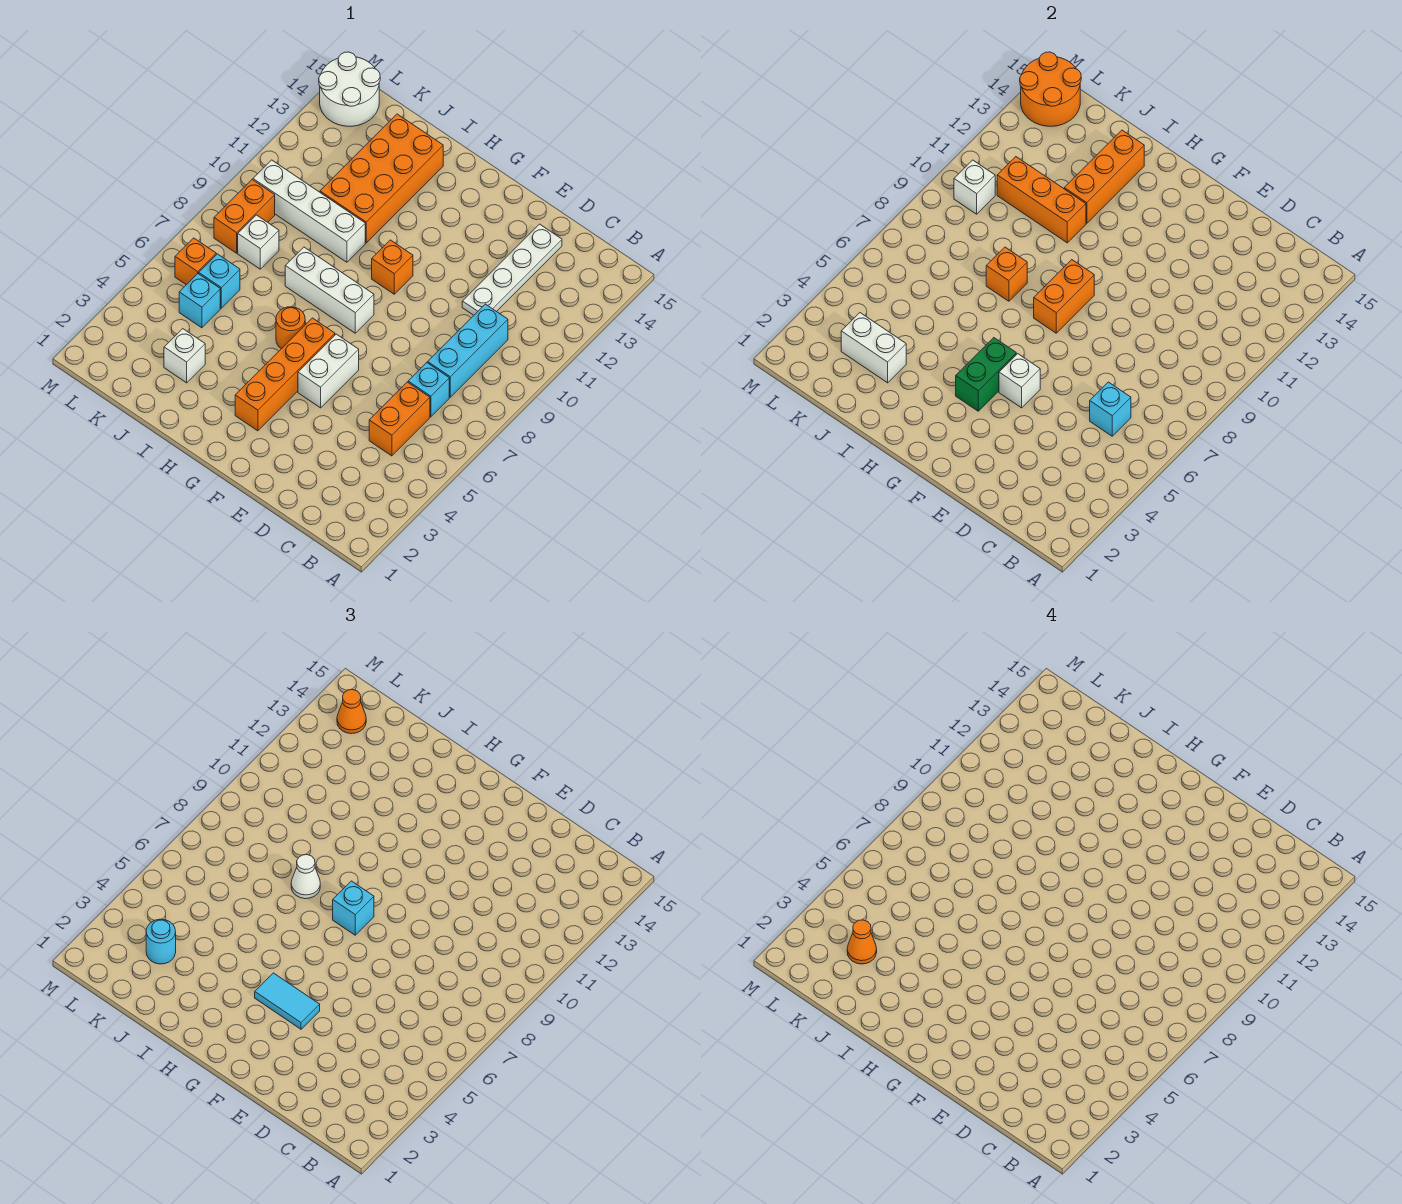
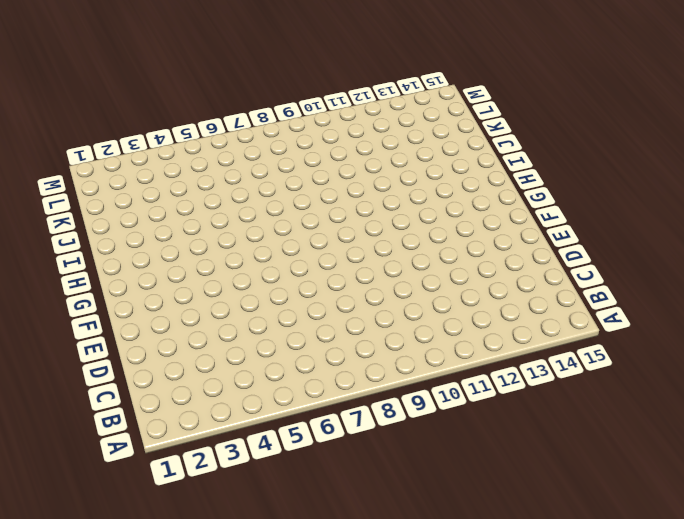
none -> orange 1x2 brick [369,382,430,456]
none -> cyan 1x1 brick [408,363,449,417]
none -> cyan 1x3 brick [428,304,508,397]
none -> white 1x4 plate [462,224,562,315]

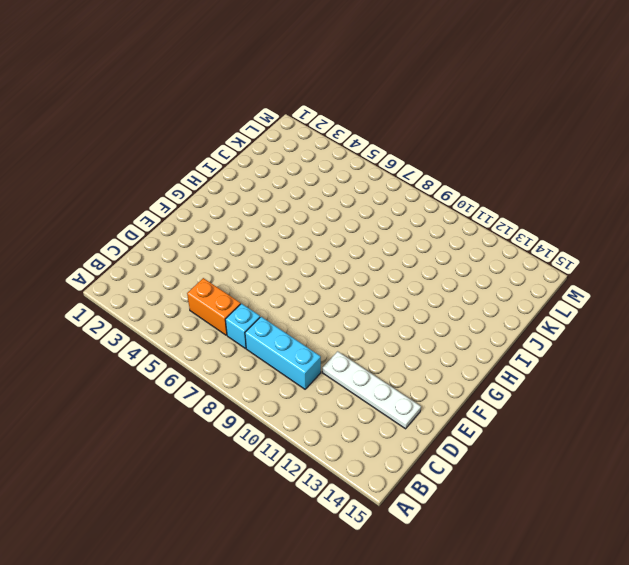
none -> white 1x2 brick [298,334,359,408]
none -> orange 1x4 brick [235,318,335,431]
none -> white 1x3 brick [285,247,374,333]
none -> orange 1x1 brick [372,240,413,294]

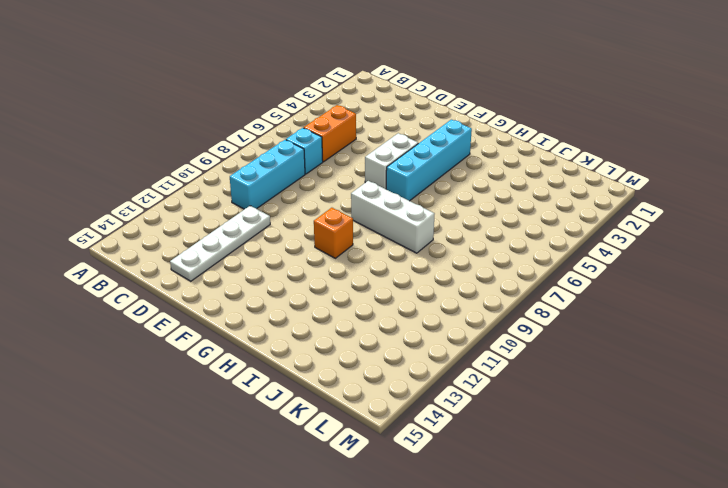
cyan 1x4 brick [386,120,472,201] -> orange 1x4 brick [235,318,335,431]
none -> orange 1x1 round brick [276,307,305,349]
none -> white 1x4 brick [253,160,365,262]
none -> orange 2x4 brick [320,114,443,243]
none -> white 1x1 brick [164,329,205,383]

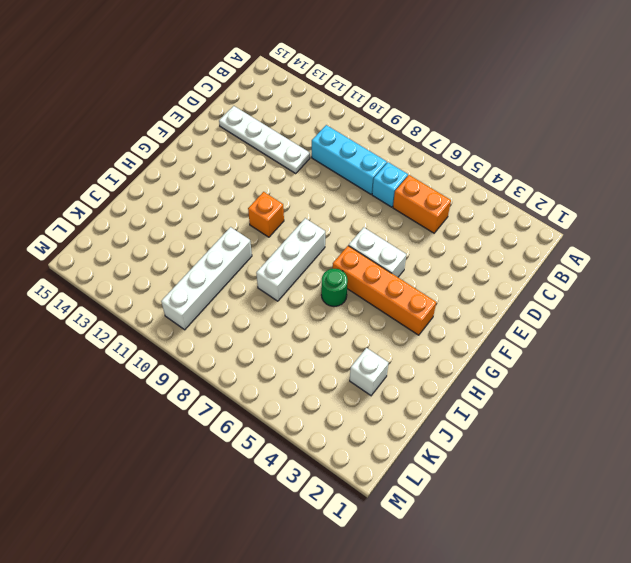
green 1x1 round brick [321,269,348,306] -> orange 1x1 round brick [276,307,305,349]
none -> orange 2x4 brick [320,114,443,243]
none -> cyan 1x1 brick [179,274,220,328]
none -> cyan 1x1 brick [199,254,240,308]
none -> white 1x1 brick [238,215,279,269]

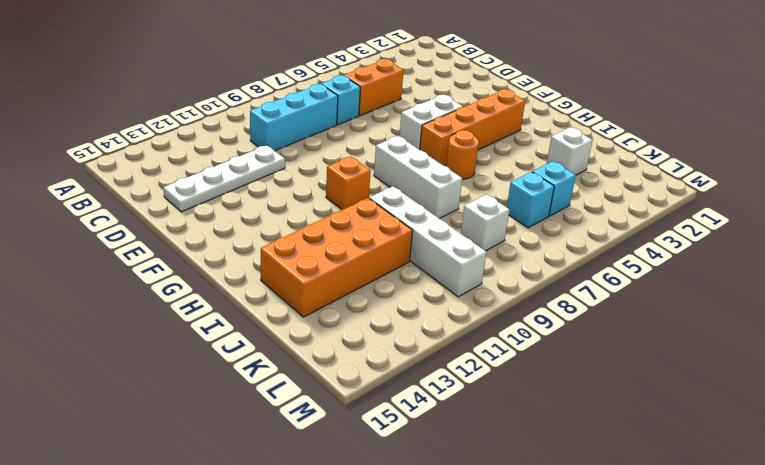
none -> orange 1x1 brick [175,238,216,285]
none -> orange 1x2 brick [214,180,275,253]
none -> white 2x2 round brick [319,52,380,126]
none -> cyan 1x1 brick [1090,382,1131,436]

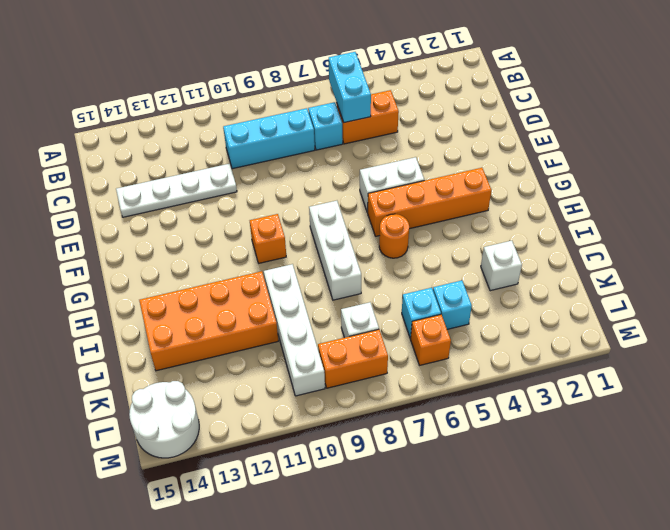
cyan 1x2 brick [329,52,371,123] -> cyan 1x1 brick [1090,382,1131,436]
none -> white 1x1 brick [999,354,1040,408]
none -> green 1x2 brick [956,338,1016,411]
none -> orange 1x2 brick [1034,260,1094,333]
none -> orange 1x1 brick [986,247,1027,301]

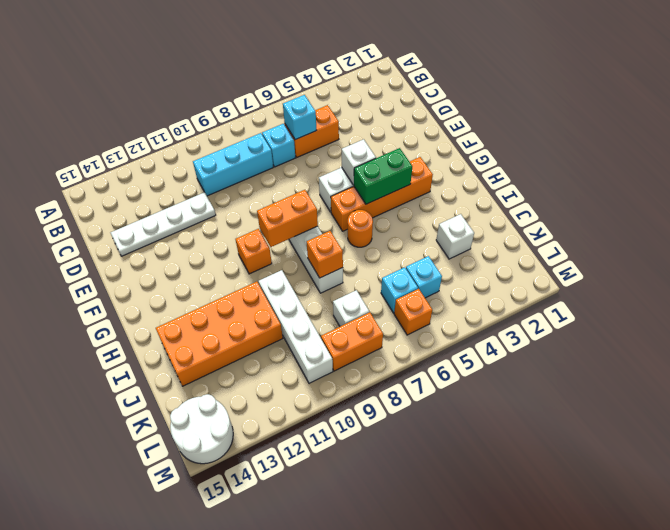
none -> orange 1x3 brick [997,157,1086,243]
none -> orange 1x3 brick [1064,130,1144,223]
none -> white 1x2 brick [841,313,906,383]
none -> white 1x1 brick [954,160,995,214]

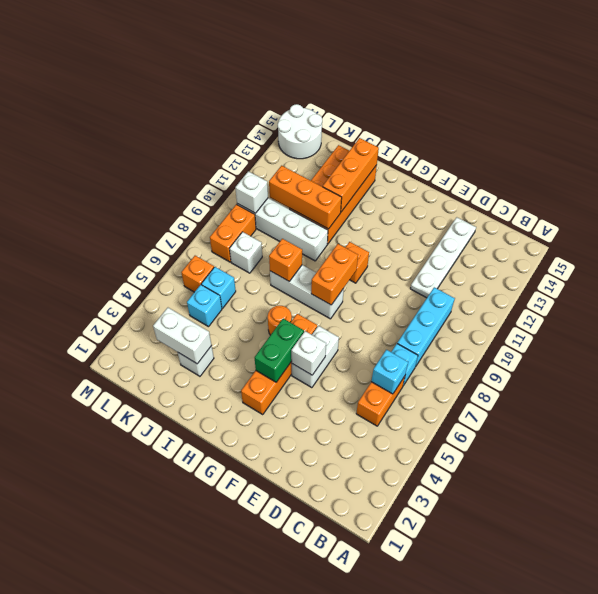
none -> orange 2x2 round brick [1020,52,1081,126]
none -> cyan 1x2 tile [255,973,320,1029]
none -> cyan 1x1 brick [333,881,374,935]
none -> white 1x1 cone [291,855,320,899]

